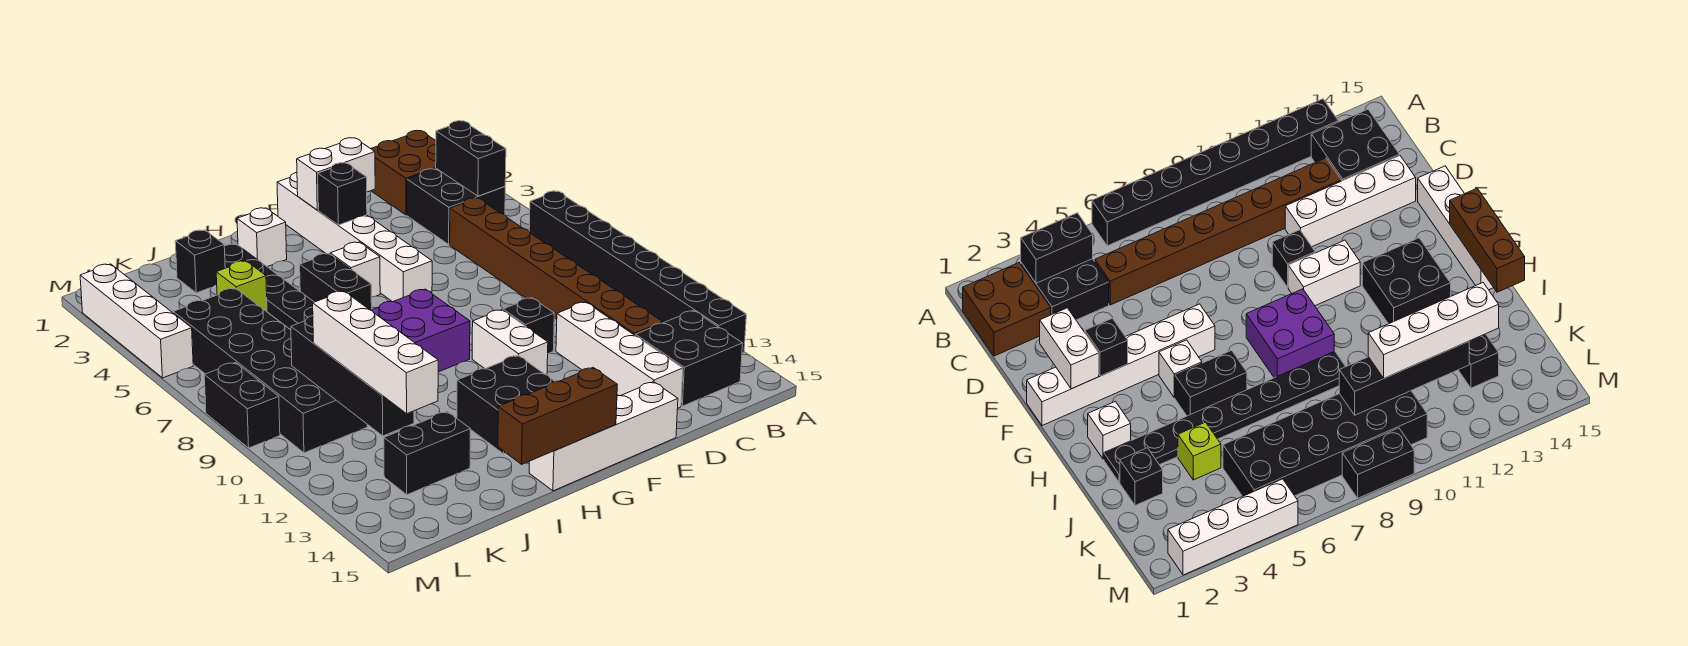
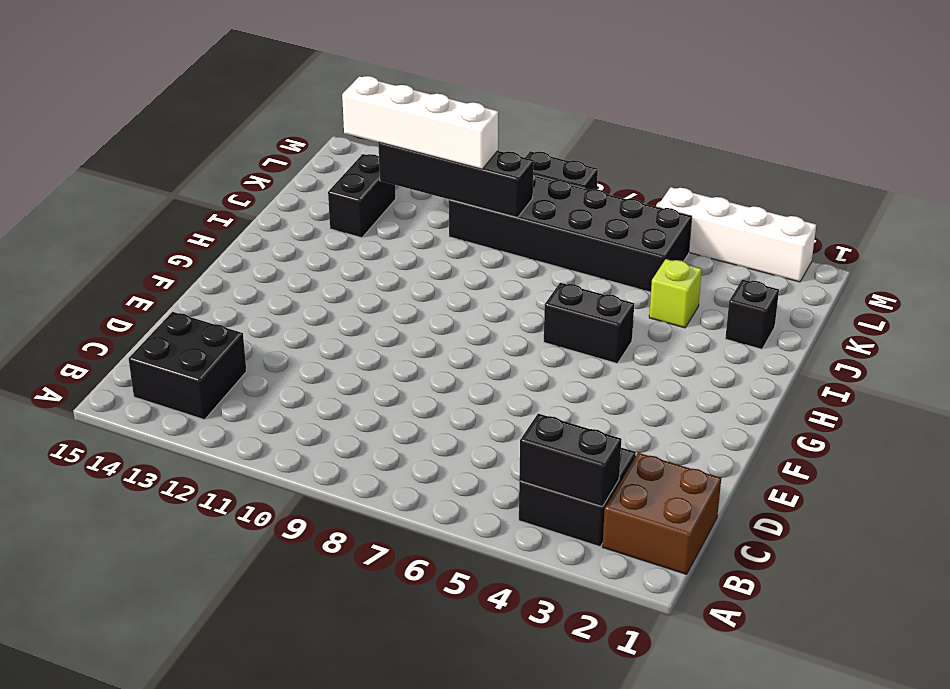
none -> black 1x8 brick [529,191,746,353]
none -> brown 1x8 brick [450,198,663,335]
none -> white 1x4 brick [556,302,683,408]

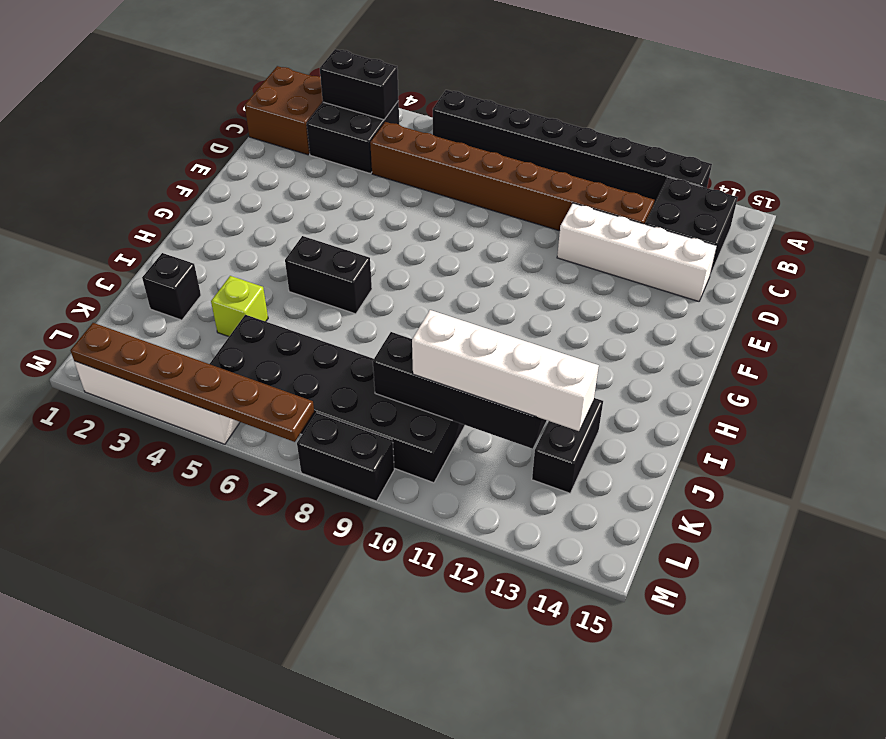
brown 1x6 plate [71,323,314,442] -> none
none -> black 1x1 brick [503,298,554,354]
none -> white 1x4 brick [529,382,678,491]
none -> white 1x6 brick [277,173,432,302]

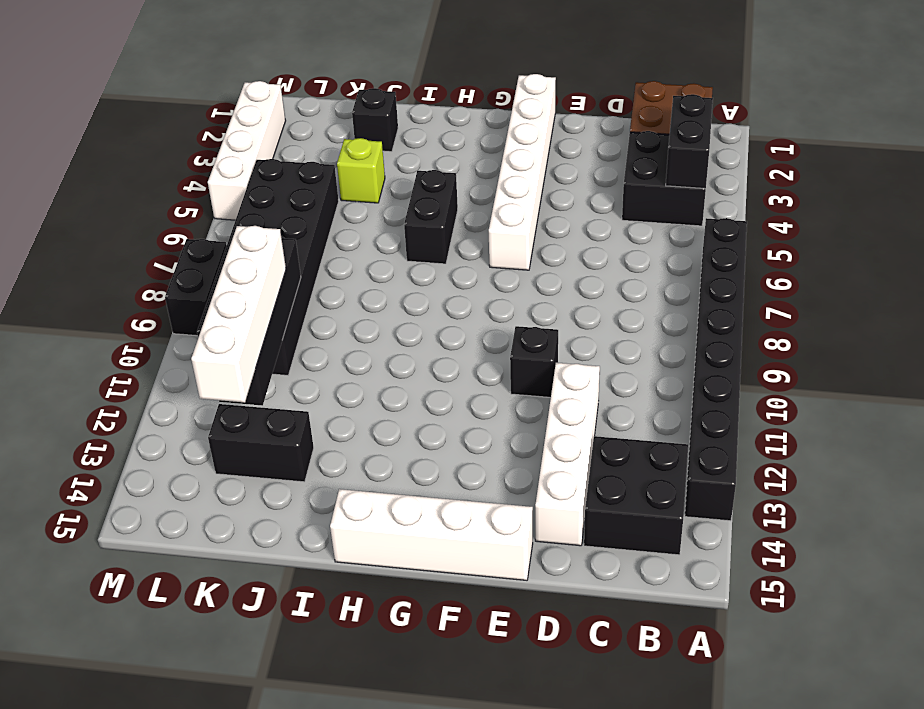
none -> brown 1x8 brick [450,198,663,335]
none -> white 1x2 brick [472,310,548,375]
none -> white 1x1 brick [330,242,380,297]

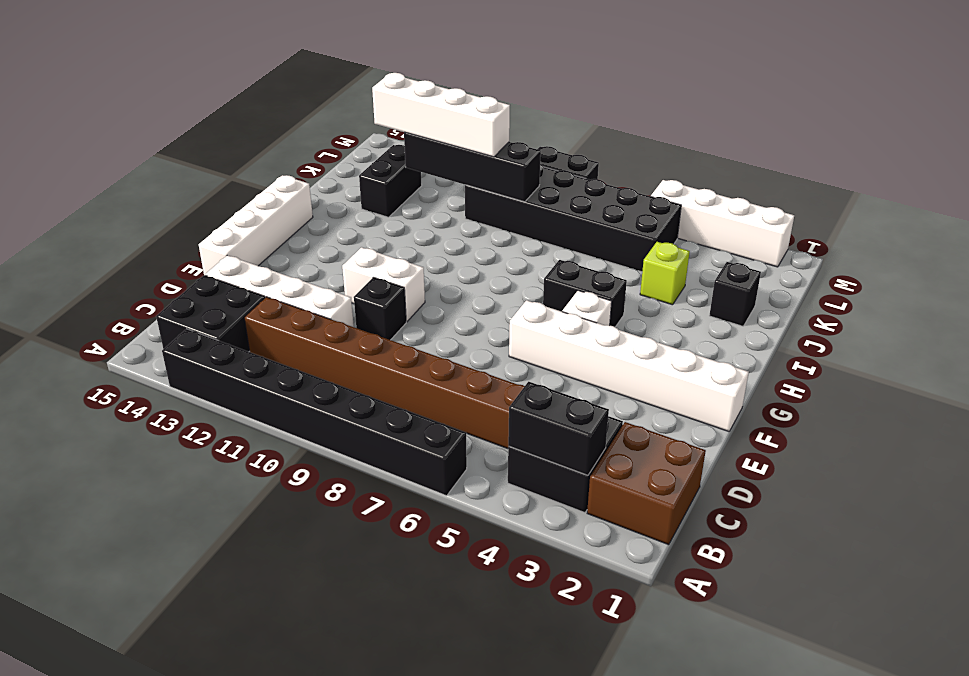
none -> purple 2x2 brick [371,289,470,372]
none -> black 2x2 brick [457,355,555,454]
none -> white 1x1 brick [237,208,287,267]

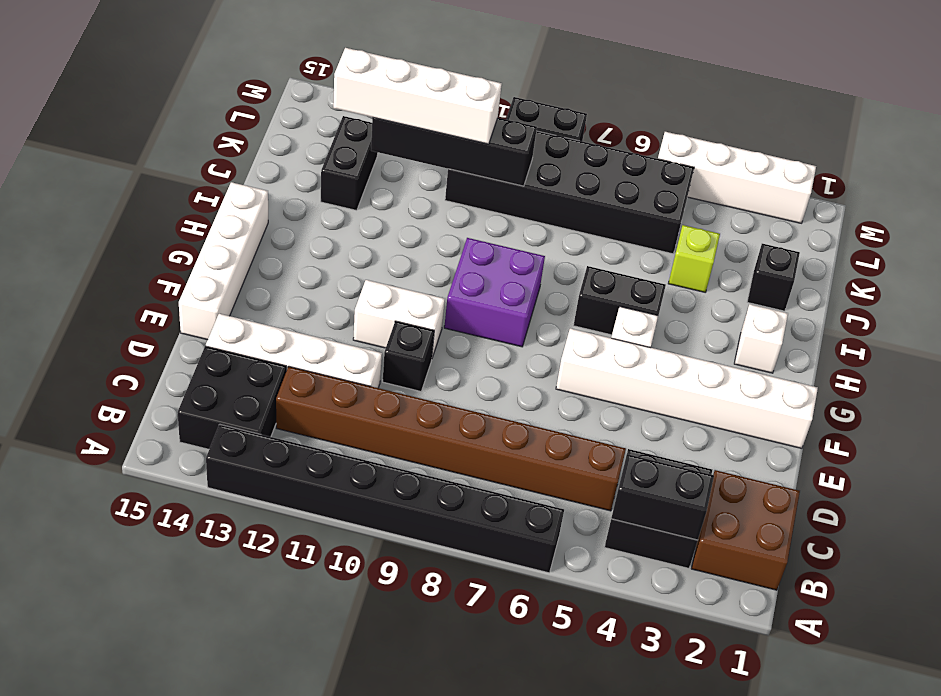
none -> black 2x2 brick [457,355,555,454]
none -> black 1x8 plate [224,244,314,330]
none -> white 1x2 brick [297,138,375,210]

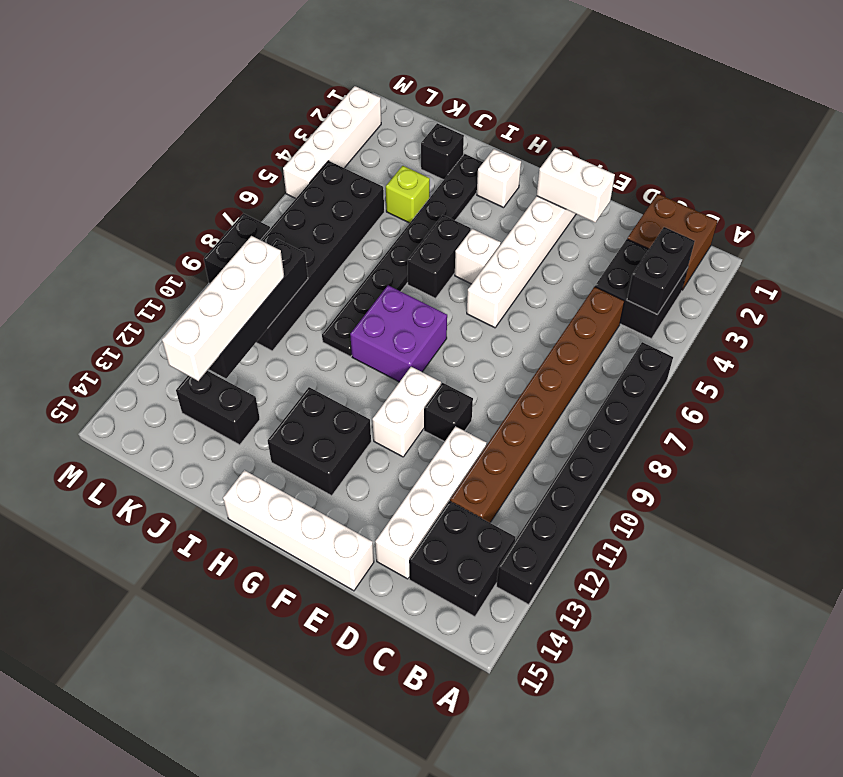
none -> black 1x1 brick [318,163,367,225]
none -> brown 1x3 brick [498,368,617,464]

